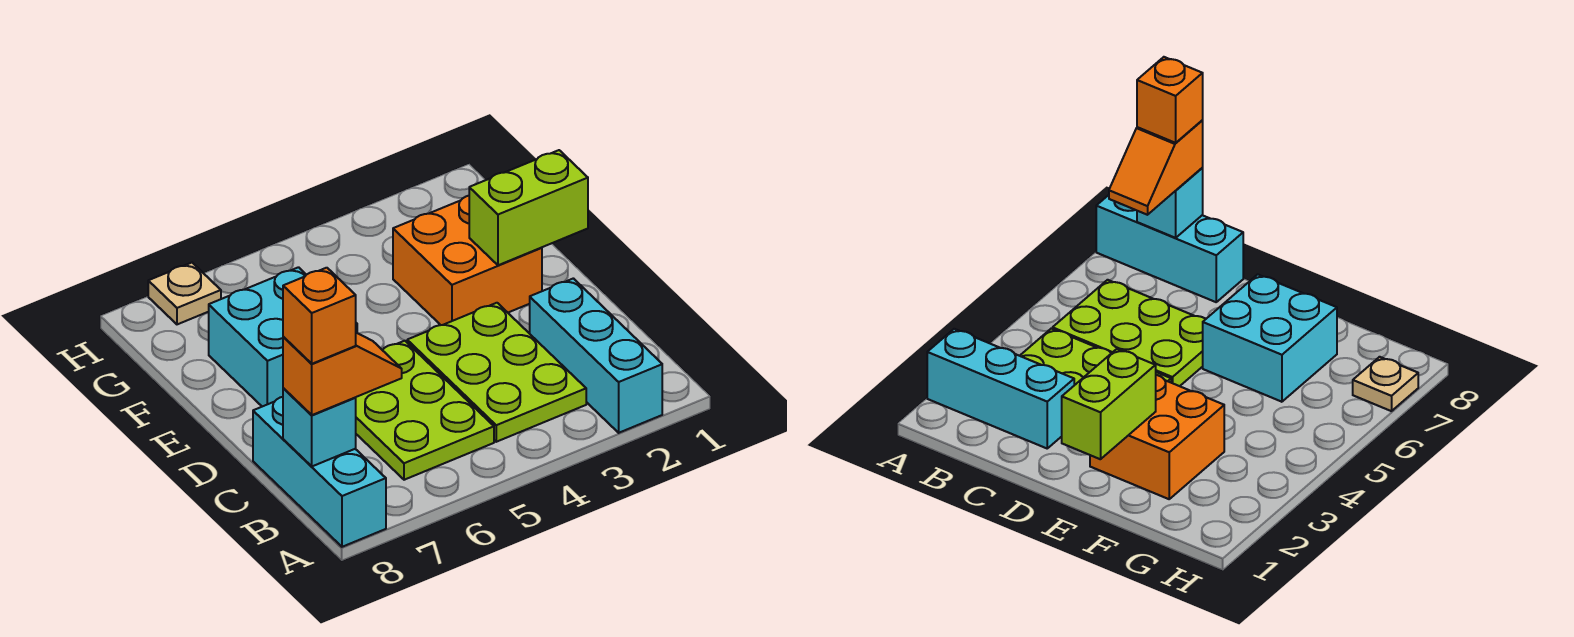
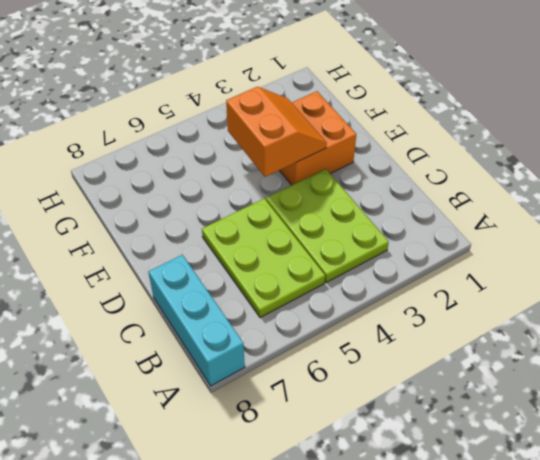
orange 2x2 slope [226,87,327,177] -> none
none -> cyan 1x3 brick [530,278,662,433]
none -> cyan 2x2 brick [209,267,357,407]

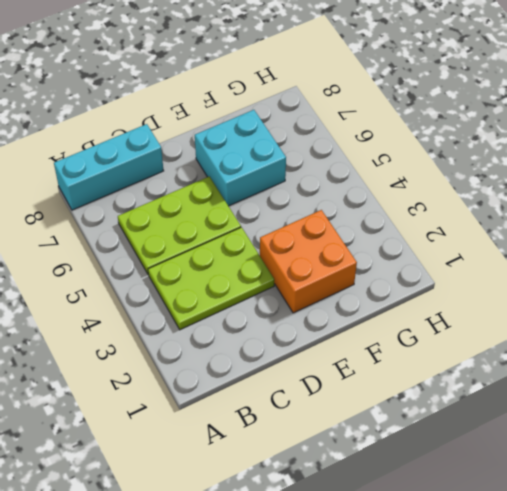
none -> cyan 1x3 brick [530,278,662,433]
none -> tan 1x1 plate [148,263,221,324]

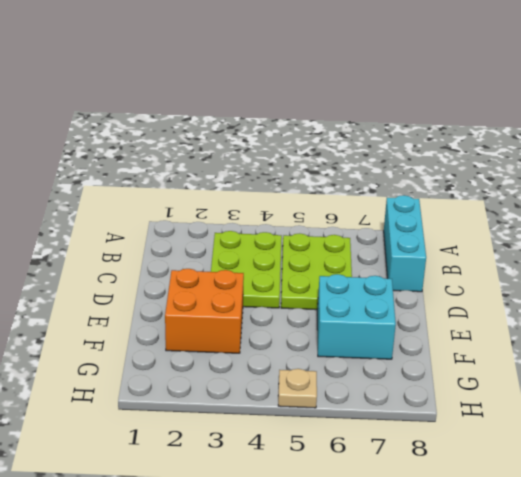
tan 1x1 plate [278,369,317,408] -> tan 1x1 plate moved to [148,263,221,324]
none -> cyan 1x3 brick [530,278,662,433]
none -> cyan 1x1 brick [283,388,356,466]

